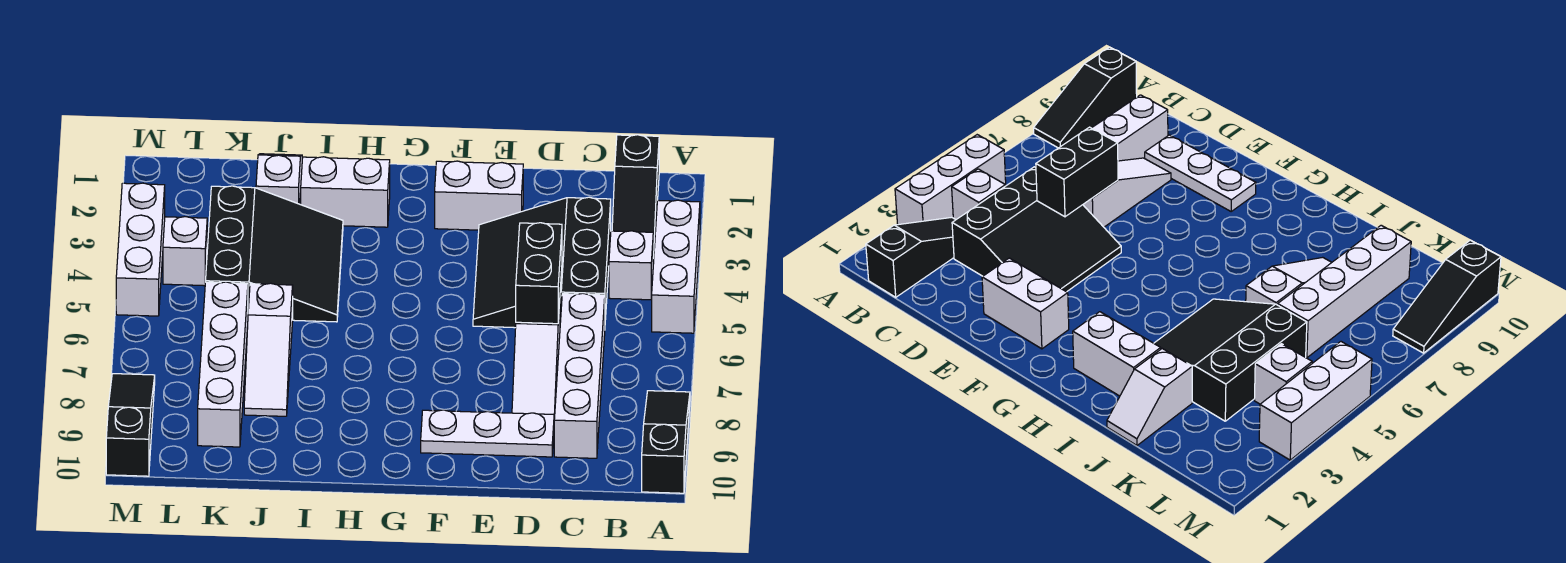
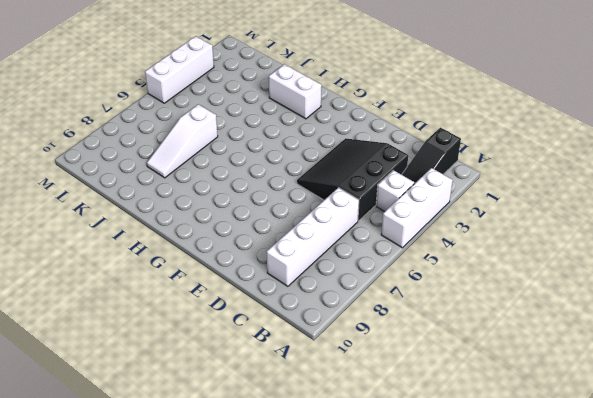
none -> black 1x3 slope [642,391,690,493]
none -> white 1x3 slope [512,304,560,419]
none -> white 1x3 plate [421,410,554,457]

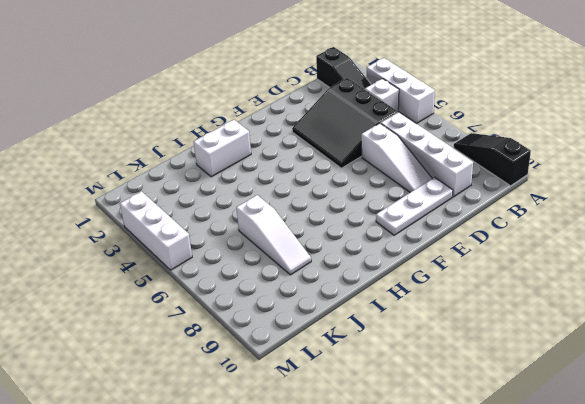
none -> white 1x2 brick [435,161,523,230]
none -> black 3x3 slope [206,186,343,322]
none -> white 1x2 slope [256,154,302,204]

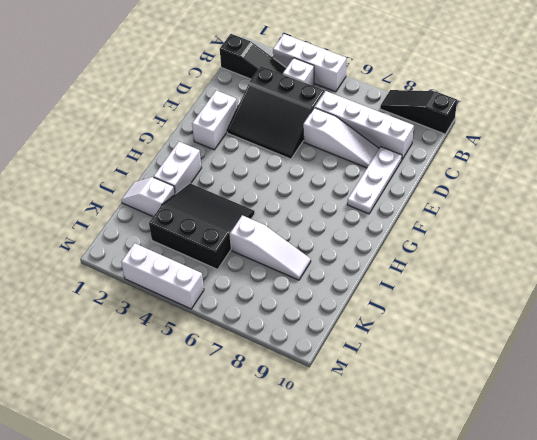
none -> white 1x4 brick [198,282,248,447]
none -> white 1x1 brick [163,217,207,286]
none -> black 1x3 slope [106,374,155,476]

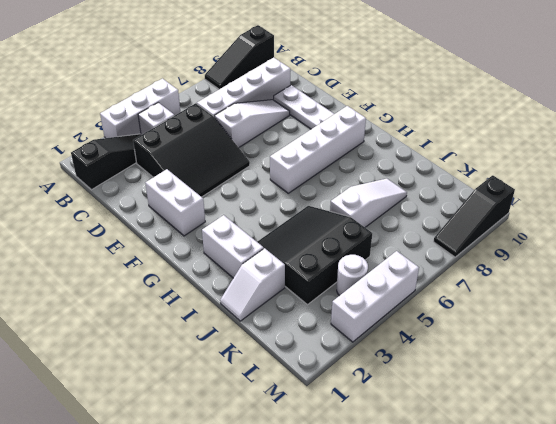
white 1x4 brick [270,106,366,193] -> white 1x4 brick moved to [198,282,248,447]
white 1x1 round brick [337,255,368,296] -> white 1x1 brick [163,217,207,286]
none -> black 1x2 brick [516,223,562,324]

